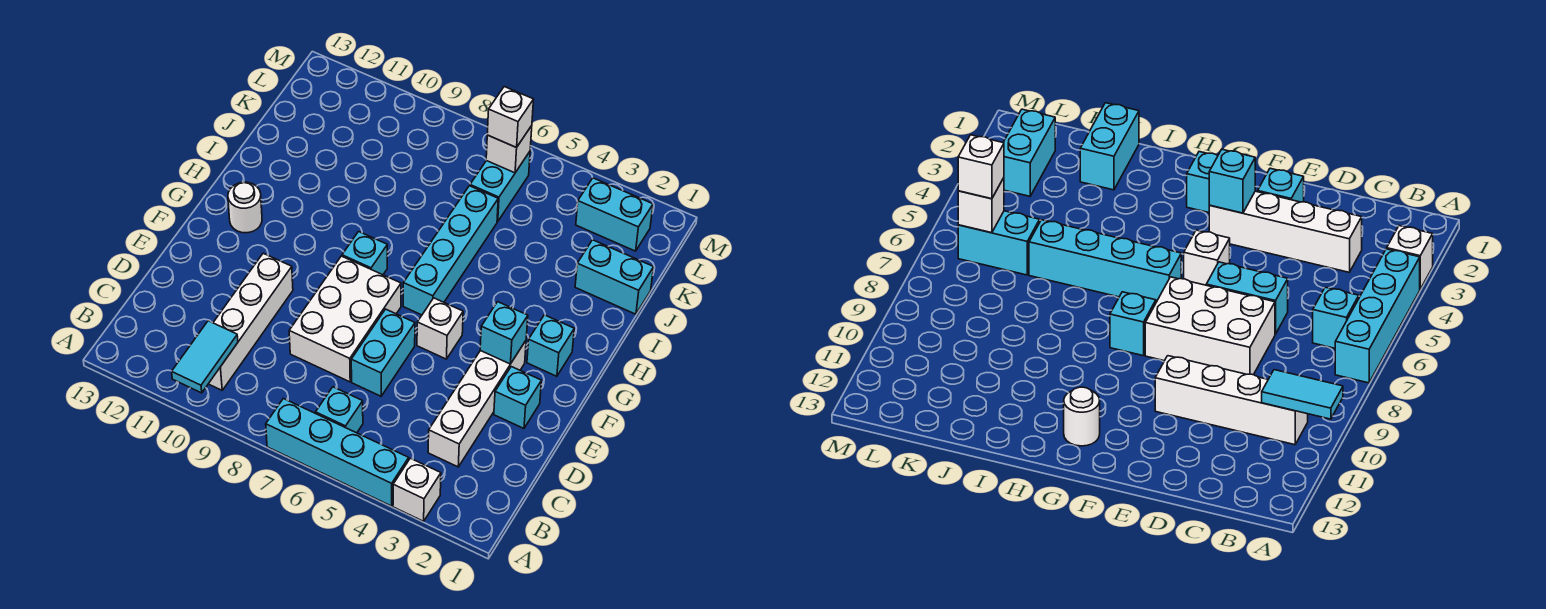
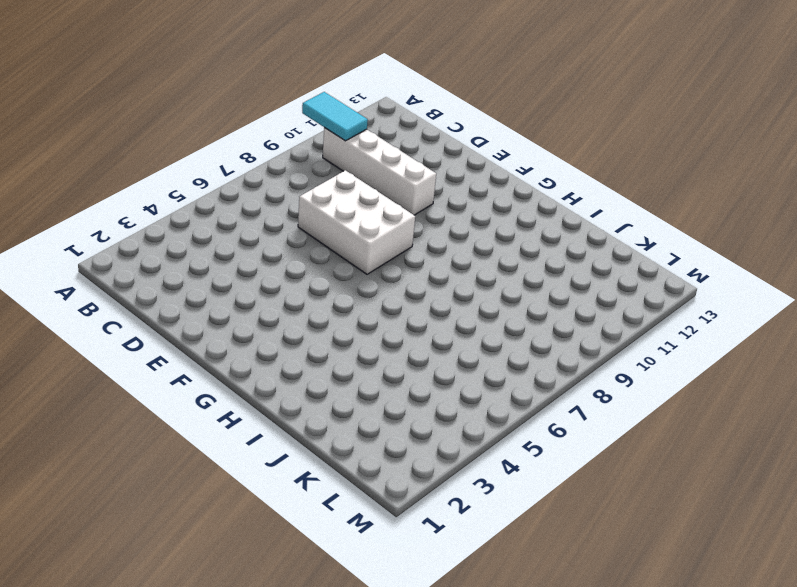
none -> white 1x1 brick [393,458,441,521]
none -> cyan 1x4 brick [266,398,409,506]
none -> cyan 1x1 brick [316,387,363,433]

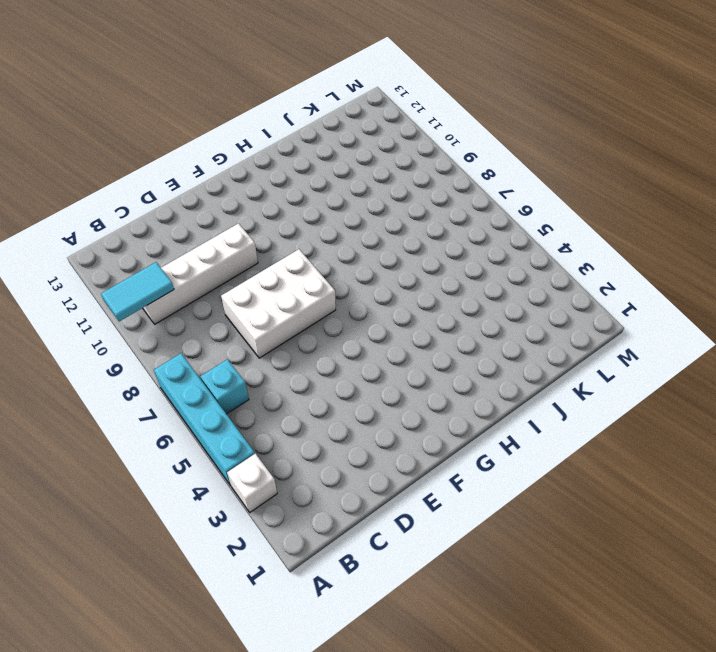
none -> white 1x4 brick [428,341,526,467]
none -> cyan 1x2 brick [351,309,415,396]
none -> cyan 1x1 brick [494,367,541,428]

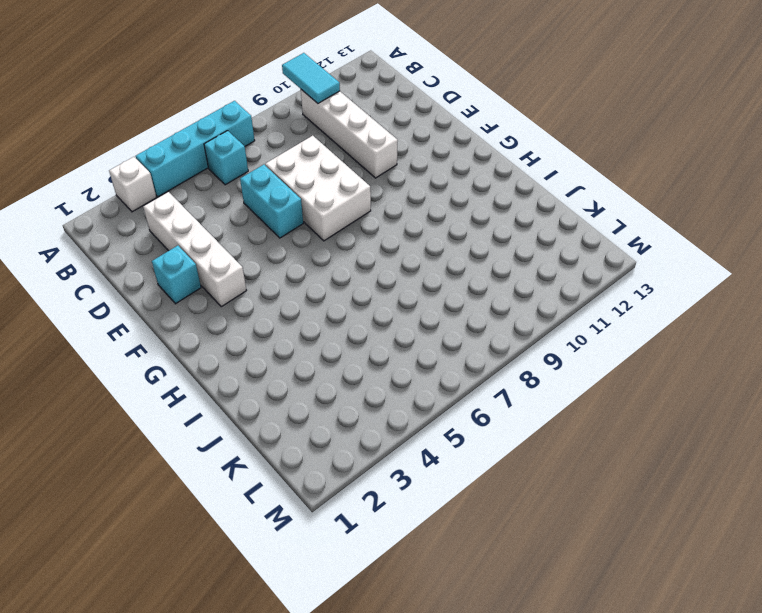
none -> white 1x1 brick [417,298,463,359]
none -> cyan 1x1 brick [527,315,574,376]
none -> cyan 1x4 brick [403,186,498,315]

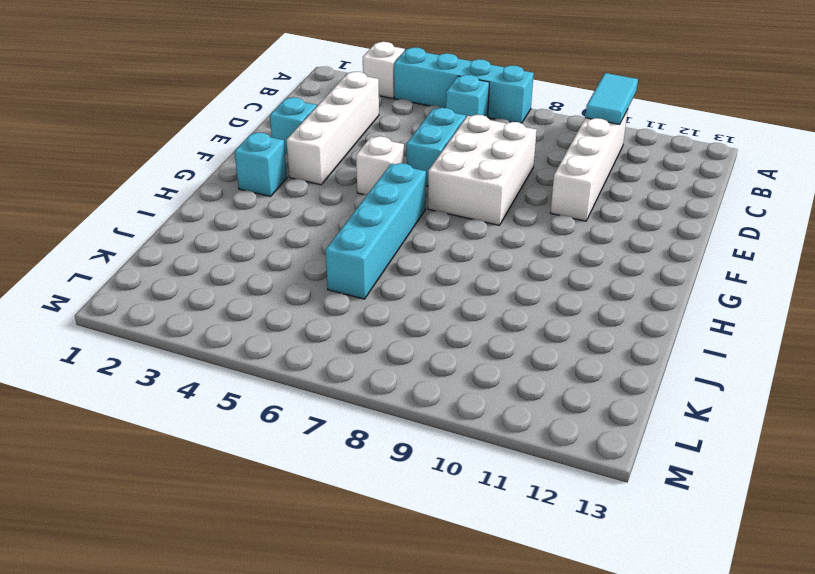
none -> cyan 1x1 brick [342,232,387,275]
none -> white 1x1 round brick [228,182,262,233]
none -> cyan 1x2 brick [575,240,654,314]

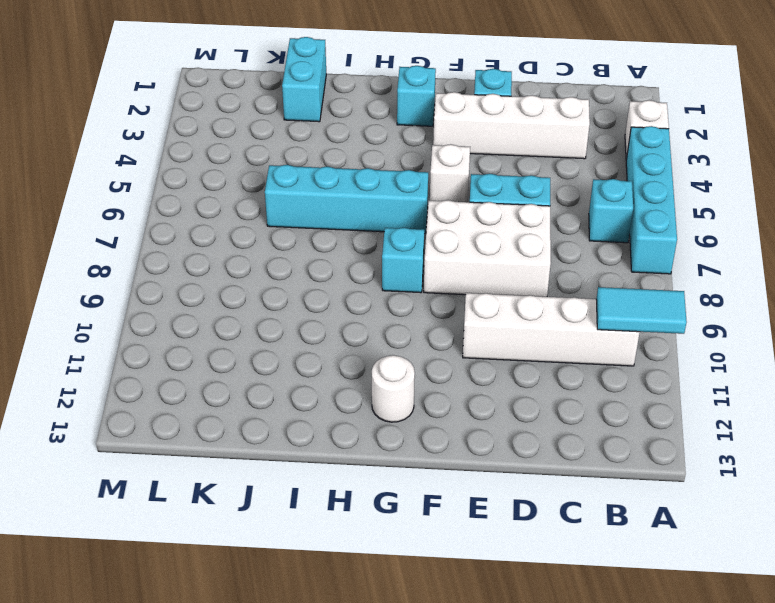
none -> cyan 1x2 brick [470,152,530,222]
none -> cyan 1x2 brick [576,178,653,251]
none -> cyan 1x1 brick [480,302,528,364]

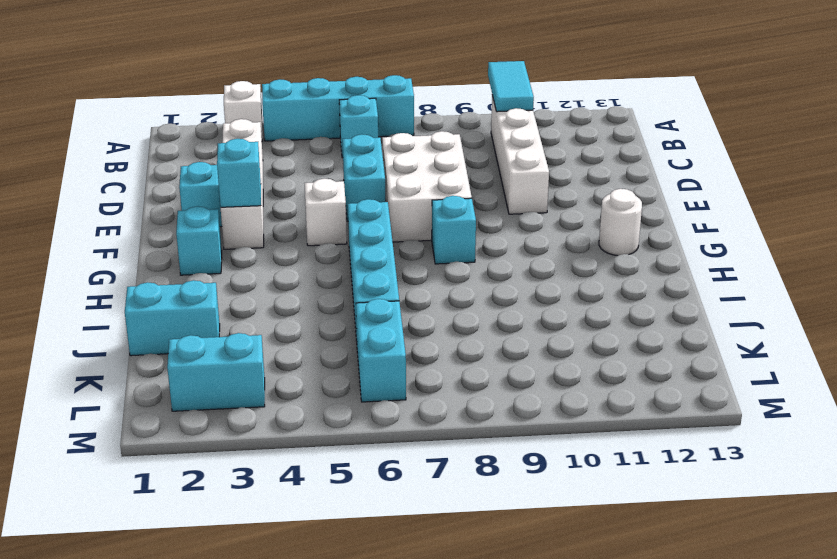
none -> white 1x1 brick [486,126,532,173]
none -> white 1x1 brick [487,87,534,148]

